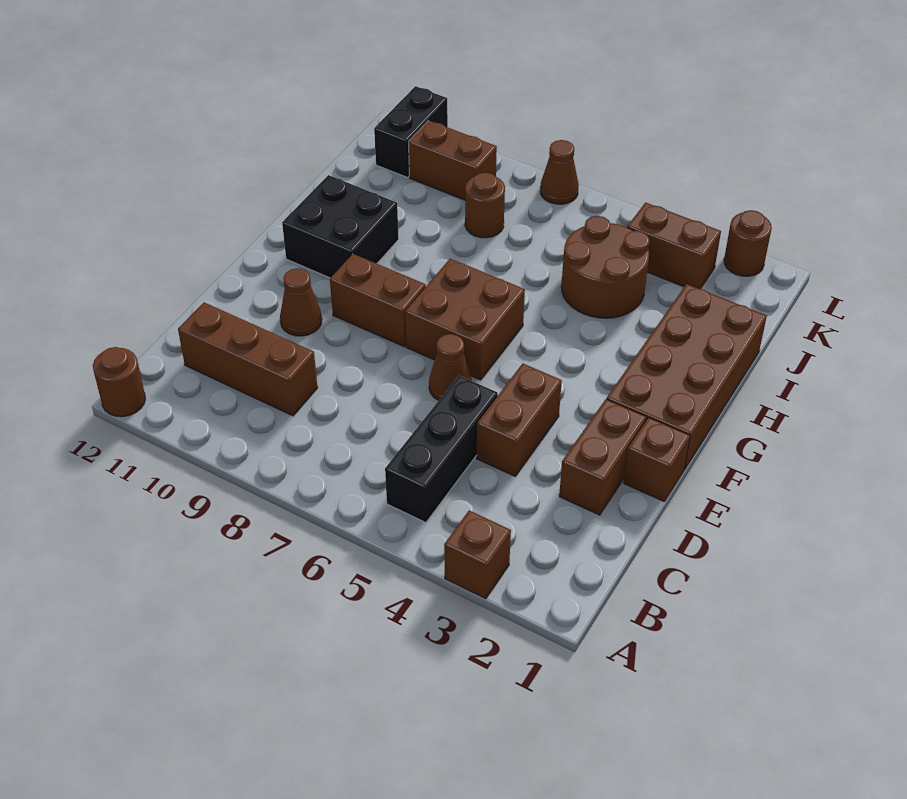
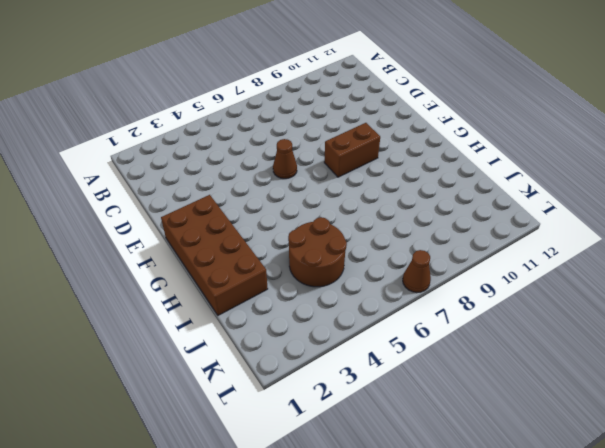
none -> brown 1x1 brick [444,510,511,599]
none -> brown 1x1 round brick [93,347,146,417]
none -> black 1x3 brick [385,376,498,523]

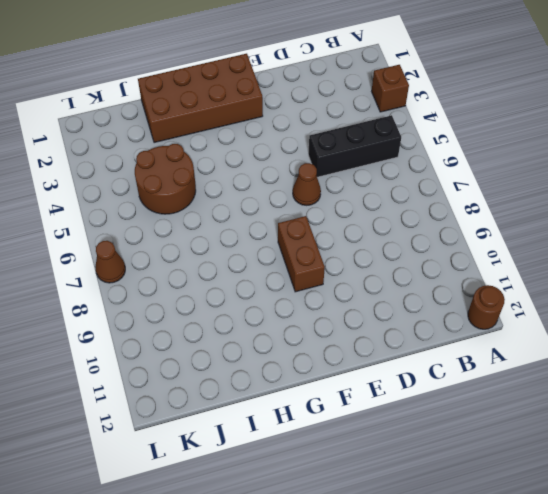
none -> brown 1x3 brick [178,302,318,416]
none -> brown 1x2 brick [559,399,646,515]
none -> brown 1x2 brick [476,363,562,476]

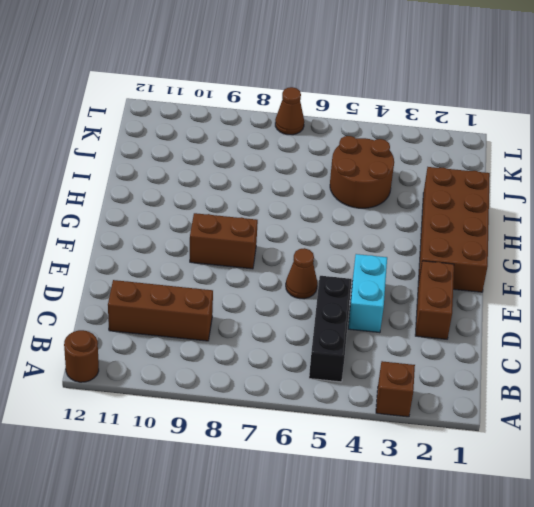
cyan 1x2 brick [348,254,387,333] -> brown 1x2 brick [476,363,562,476]
none -> brown 1x1 brick [624,418,690,501]
none -> brown 1x1 cone [280,268,322,336]
none -> brown 2x2 brick [405,259,525,380]

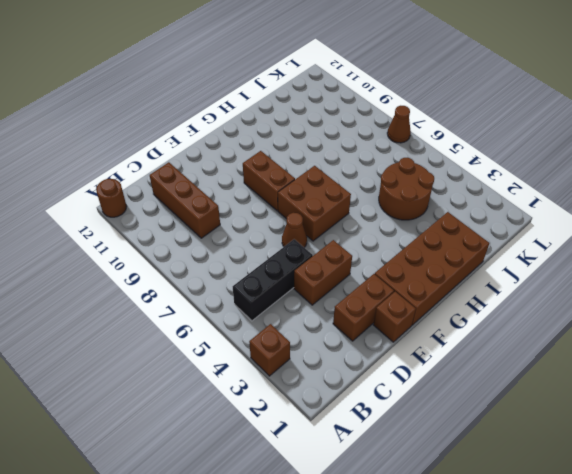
none -> brown 1x1 cone [280,268,322,336]
none -> black 2x2 brick [282,175,399,278]
none -> brown 1x1 round brick [465,173,505,238]

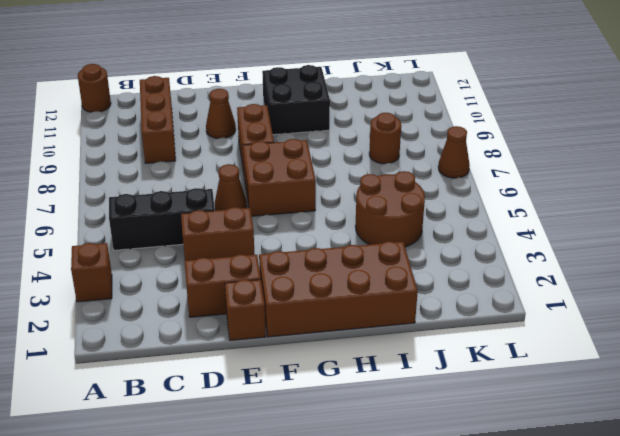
none -> brown 1x2 brick [627,202,721,289]
none -> brown 1x2 brick [409,120,497,200]
none -> black 1x2 brick [374,86,448,178]

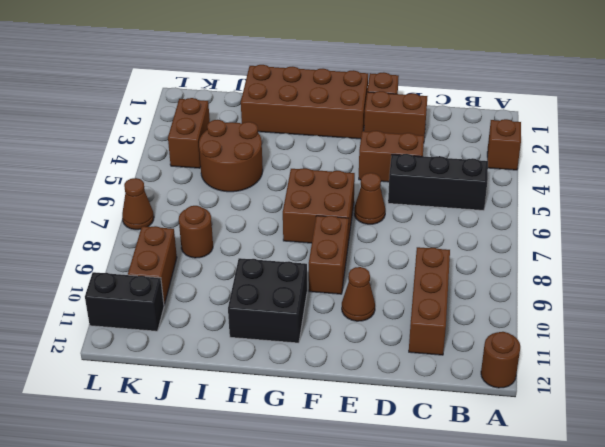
none -> brown 1x1 round brick [724,210,772,276]

